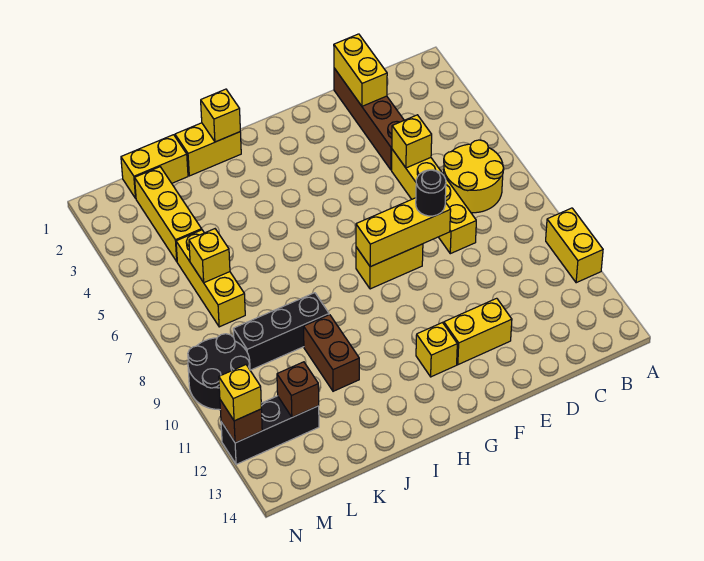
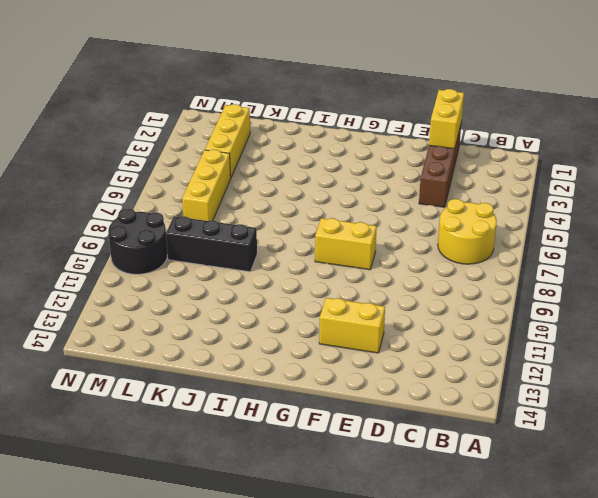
none -> yellow 1x2 brick [546,208,603,283]
none -> yellow 1x4 brick [392,149,476,254]
none -> yellow 1x1 brick [416,323,457,377]

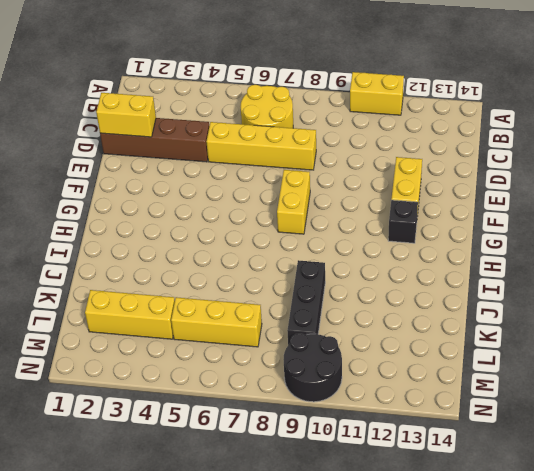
black 1x1 brick [388,200,418,243] -> yellow 1x1 brick [416,323,457,377]
none -> yellow 1x2 brick [175,123,241,176]
none -> brown 1x2 brick [304,315,359,391]
none -> yellow 1x2 brick [121,135,188,198]

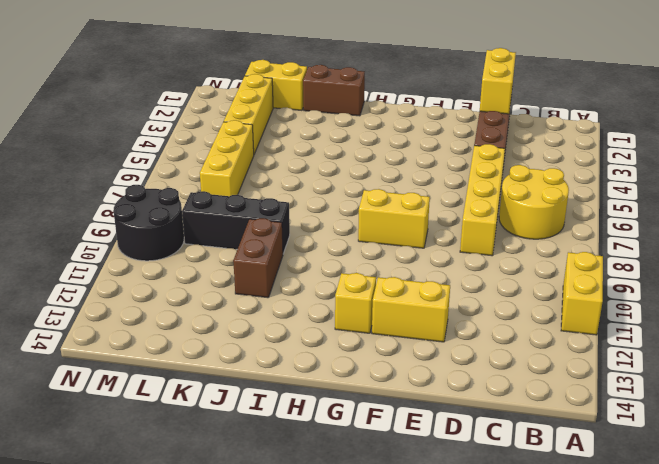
brown 1x2 brick [303,65,365,116] -> yellow 1x2 brick [175,123,241,176]
none -> black 1x3 brick [221,396,319,464]
none -> yellow 1x1 brick [392,115,432,168]
none -> yellow 1x3 brick [356,198,451,267]

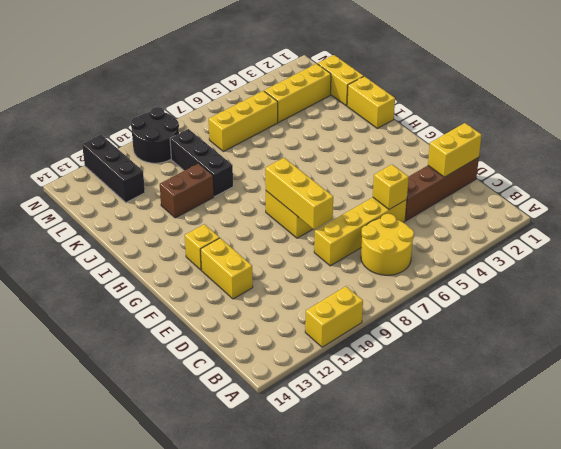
none -> yellow 1x1 brick [201,89,240,142]
none -> yellow 1x1 brick [189,229,230,283]
none -> brown 1x1 brick [277,362,319,417]

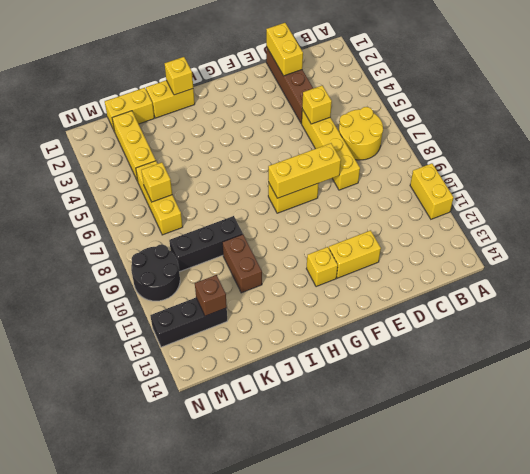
none -> brown 1x1 brick [220,400,262,443]
none -> black 1x1 round brick [416,170,446,216]
none -> yellow 1x1 brick [219,365,261,421]

